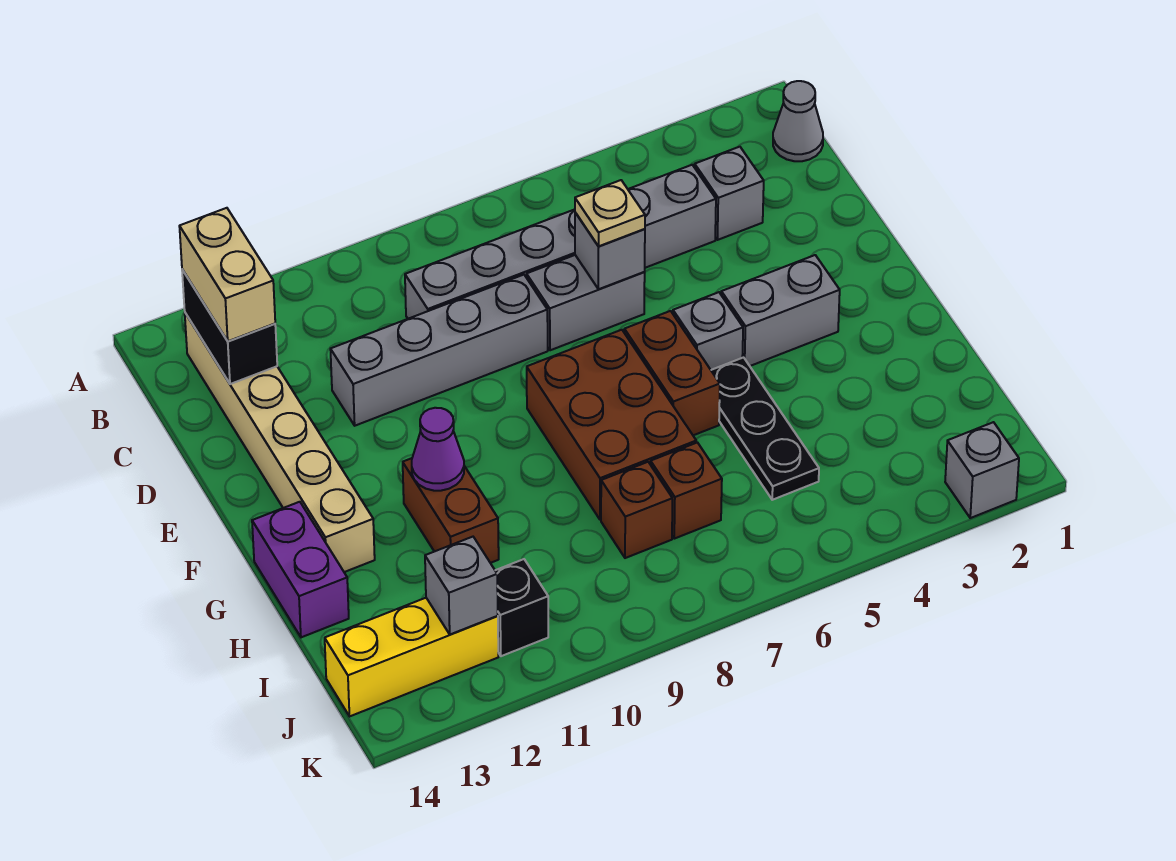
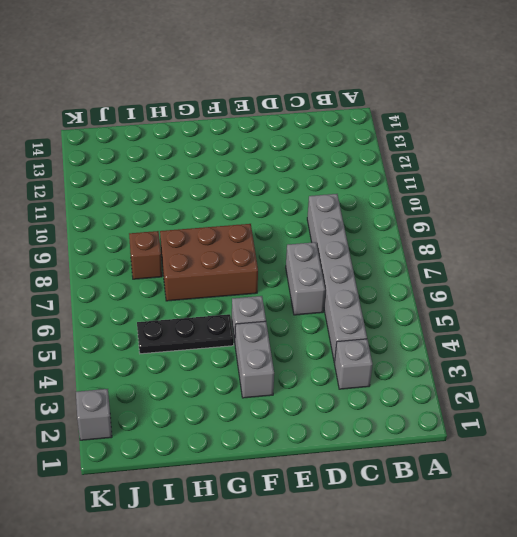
none -> grey 1x1 cone [773,81,823,161]
none -> tan 1x6 brick [185,313,375,572]
none -> grey 1x4 brick [330,275,548,426]

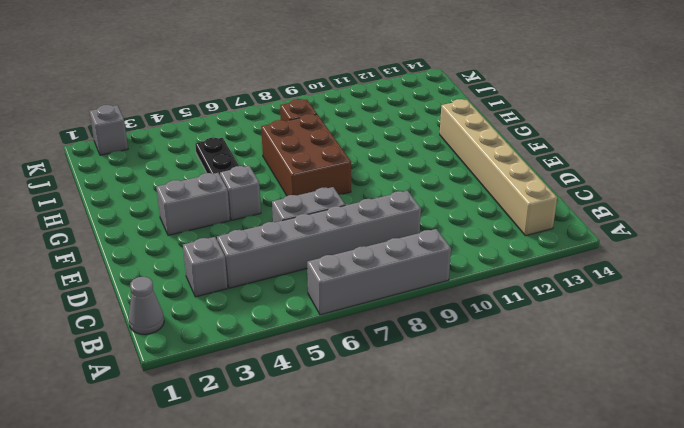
grey 1x4 brick [307,229,451,315] -> grey 1x4 brick moved to [330,275,548,426]
none -> brown 1x2 brick [624,311,720,435]
none -> brown 1x2 brick [403,458,499,563]
none -> purple 1x2 brick [252,502,349,637]

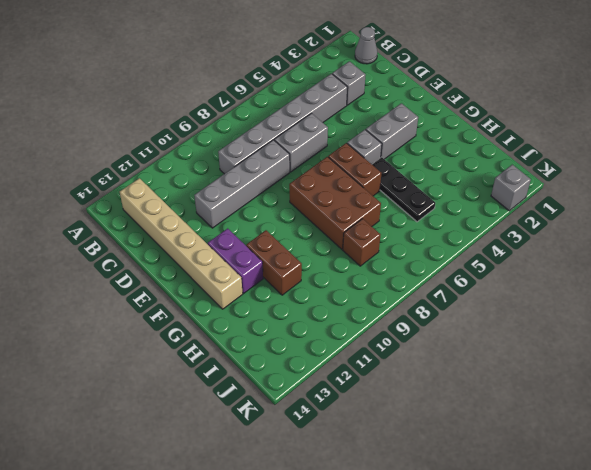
purple 1x2 brick [208,228,263,293] -> purple 1x2 brick moved to [252,502,349,637]
none -> brown 1x1 brick [651,442,722,539]
none -> black 1x1 brick [495,559,548,656]
none -> yellow 1x3 brick [325,598,498,716]

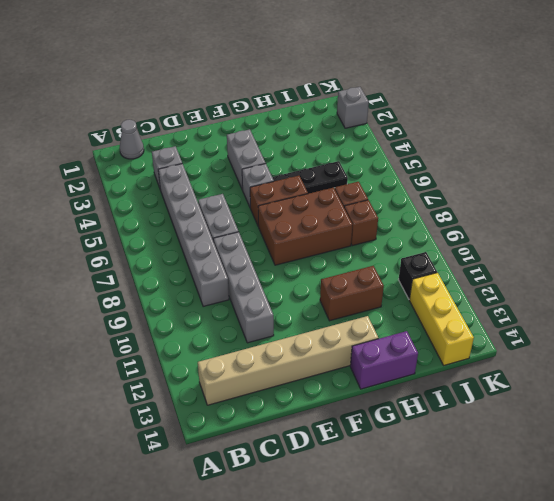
none -> black 1x2 brick [182,270,277,384]
none -> grey 1x1 brick [575,213,645,289]
none -> purple 1x1 cone [412,408,464,491]

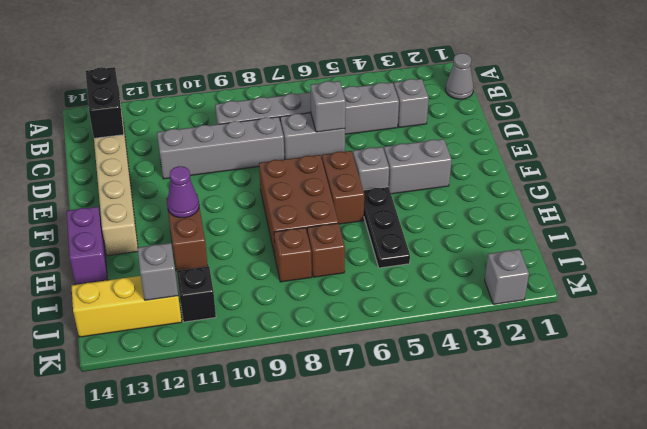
none -> tan 1x2 brick [179,208,275,341]
none -> tan 1x1 plate [575,180,645,246]

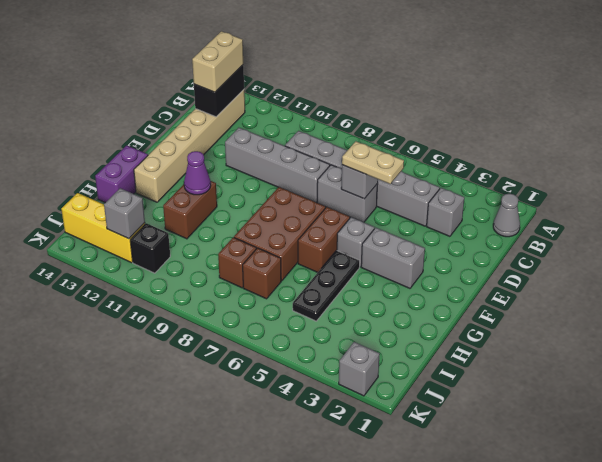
tan 1x2 plate [342,141,404,184] -> tan 1x1 plate [575,180,645,246]

